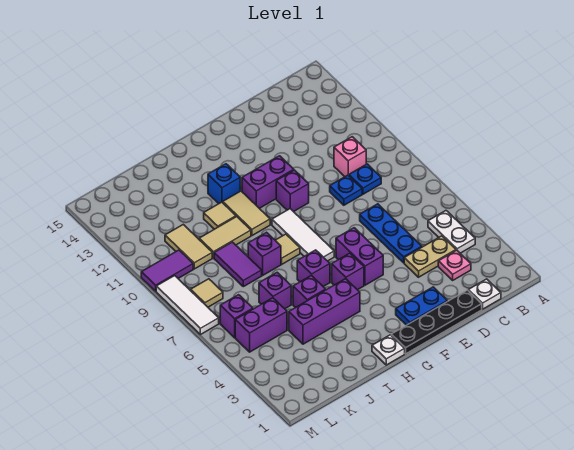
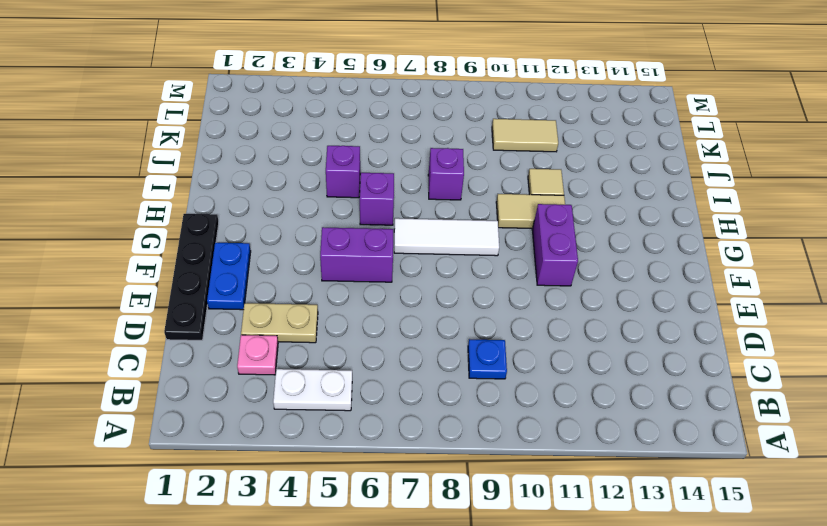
tan 1x2 plate [241,303,318,343] -> tan 1x2 plate turned to [404,236,456,277]
none -> white 1x1 plate [468,279,501,309]
none -> pink 1x1 brick [334,137,366,177]
none -> blue 1x3 plate [360,204,422,263]
none -> blue 1x1 plate [330,175,362,205]

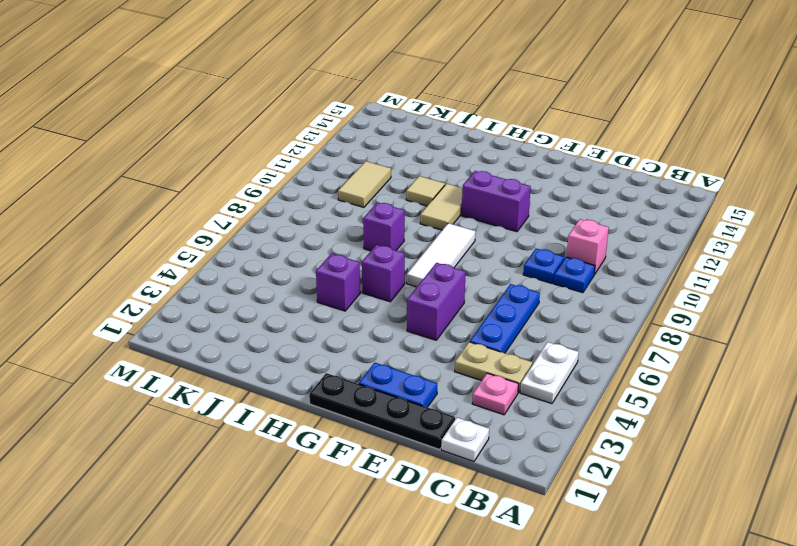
none -> purple 1x1 brick [276,170,309,212]
none -> purple 1x1 brick [332,253,364,290]
none -> white 1x1 plate [372,335,405,365]
none -> purple 1x3 brick [289,279,360,344]

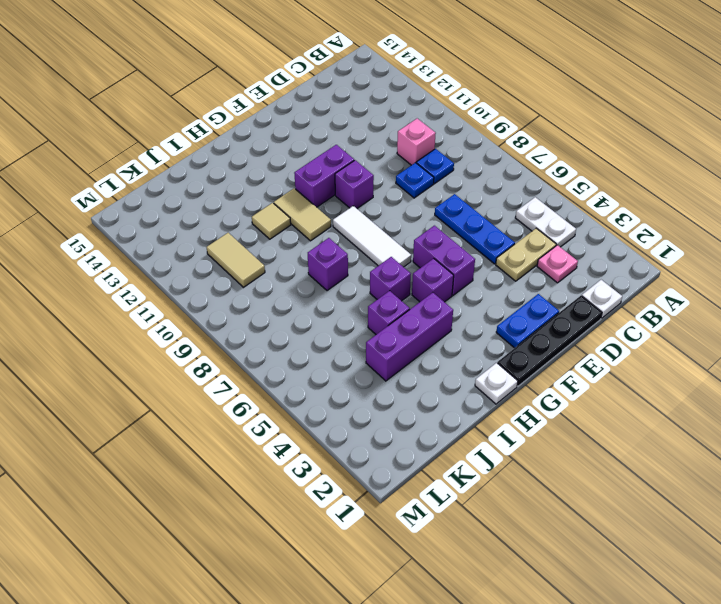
none -> tan 1x1 tile [275,234,300,264]
none -> blue 1x1 brick [208,164,240,204]
none -> tan 1x2 tile [199,217,251,258]
none -> purple 1x1 brick [259,272,291,309]

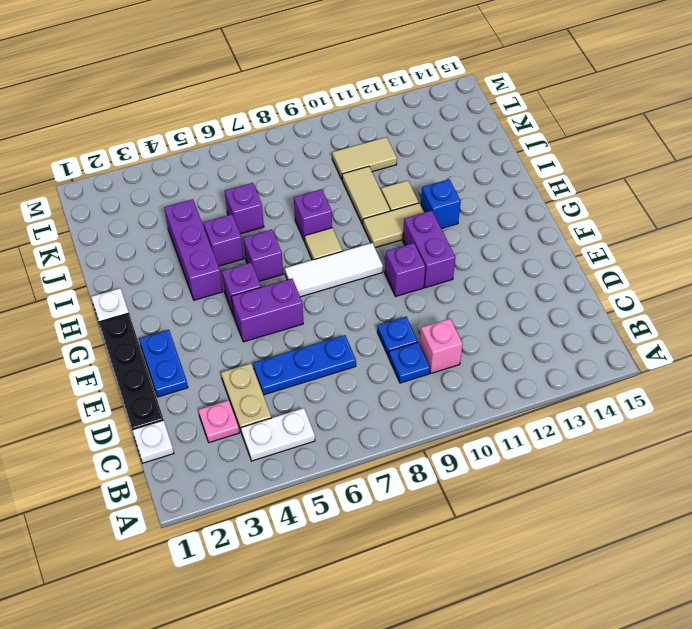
none -> purple 1x2 tile [214,242,262,287]
none -> purple 1x2 brick [235,298,287,352]
none -> purple 1x1 brick [220,295,253,338]
none -> tan 1x1 tile [191,279,223,307]

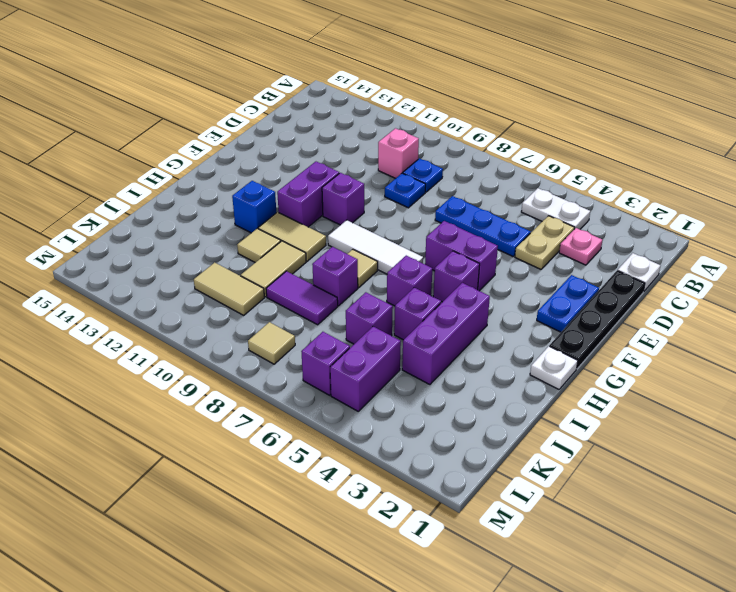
none -> purple 1x2 tile [141,250,193,291]
none -> white 1x3 tile [156,276,219,335]

